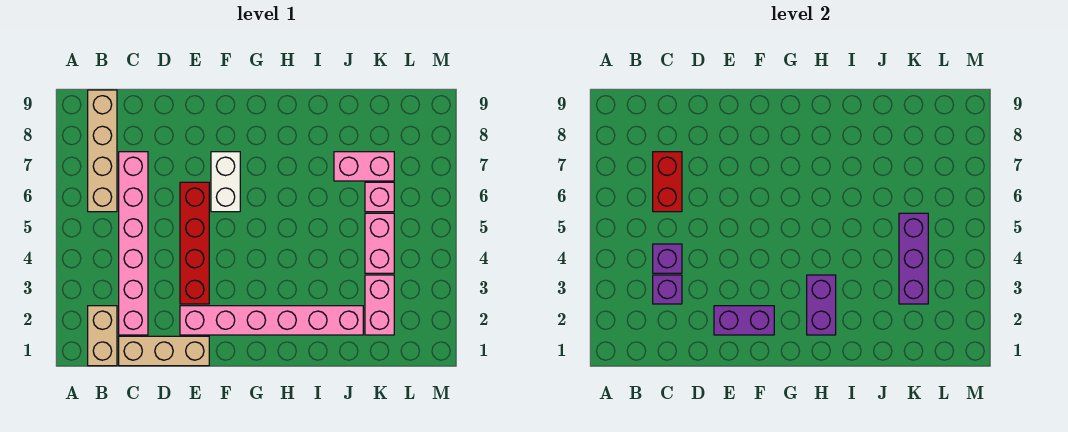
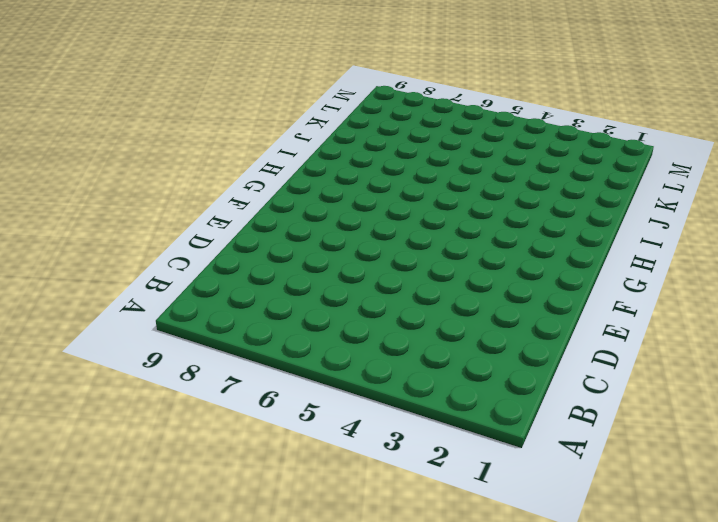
none -> tan 1x2 brick [88,306,117,366]
none -> tan 1x4 brick [88,90,117,212]
none -> tan 1x3 brick [119,336,209,366]

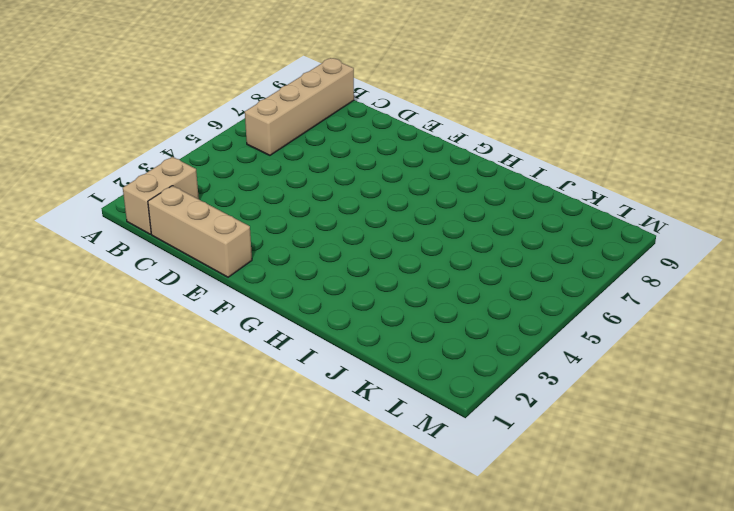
none -> pink 1x6 brick [119,152,148,335]
none -> pink 1x6 brick [180,306,363,335]
none -> red 1x4 brick [180,182,209,304]

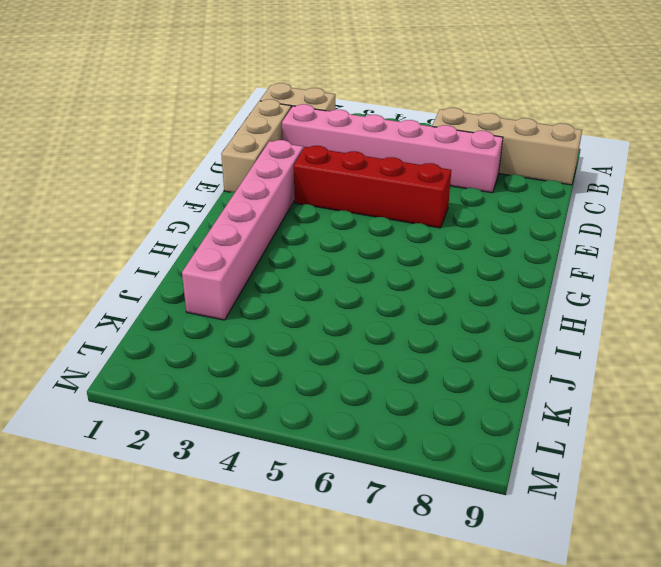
none -> white 1x2 brick [211,152,240,212]
none -> pink 1x2 brick [334,152,394,181]
none -> pink 1x2 brick [365,275,394,335]

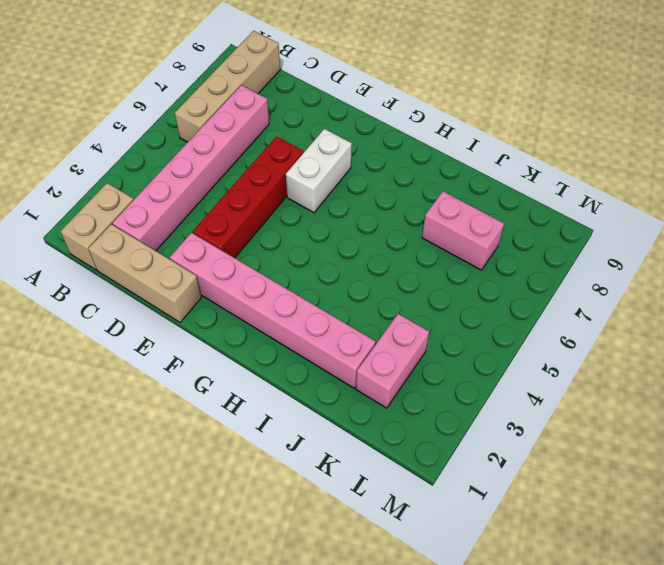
none -> pink 1x2 brick [365,213,394,273]
none -> pink 1x1 brick [365,182,394,212]
none -> purple 1x1 brick [653,275,682,304]

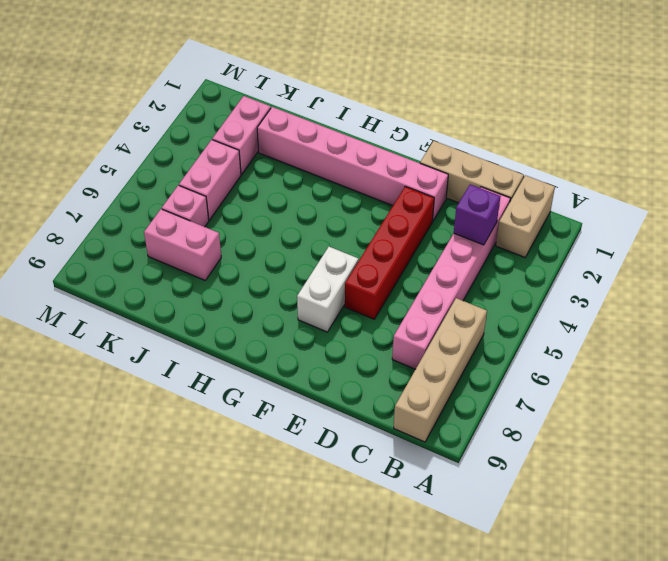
none -> purple 1x1 brick [653,244,682,273]
none -> red 1x2 brick [653,152,682,212]
none -> purple 1x2 brick [714,306,774,335]

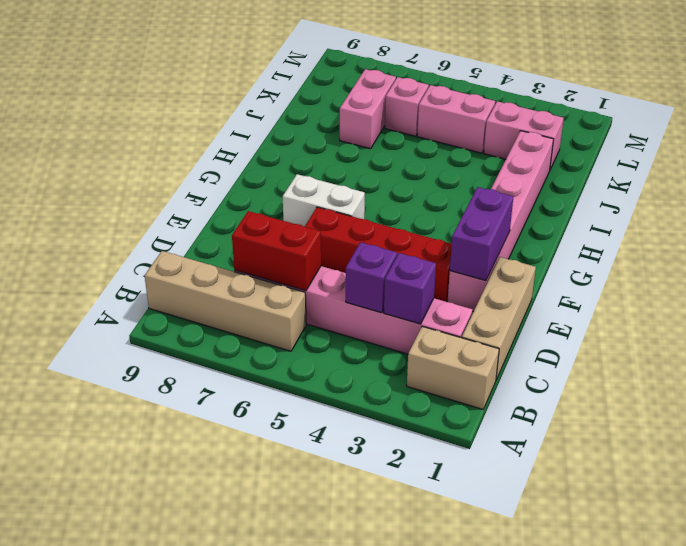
none -> purple 1x2 brick [807,275,836,335]
none -> purple 1x3 brick [899,213,928,304]

